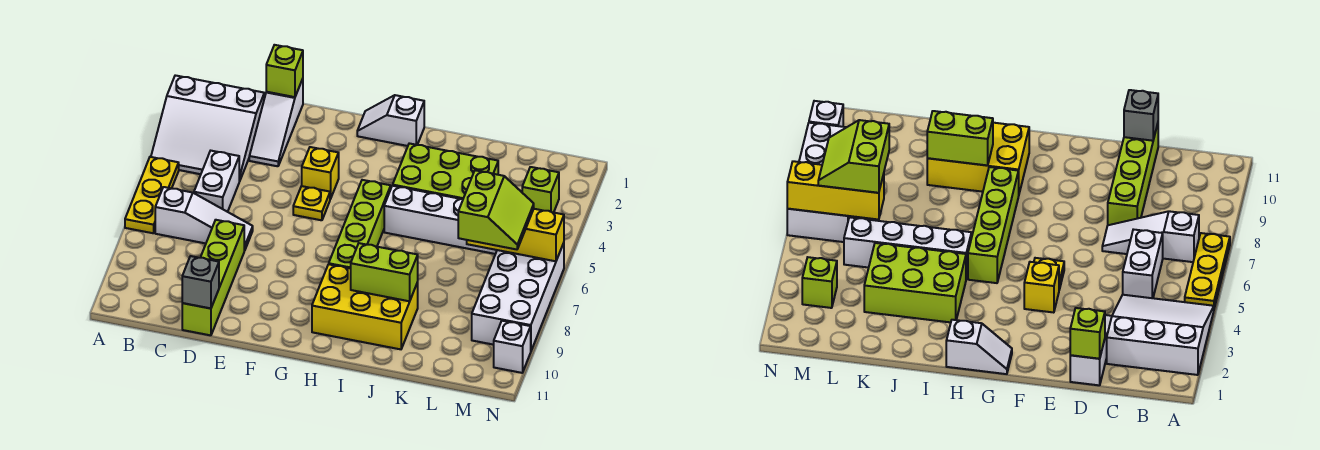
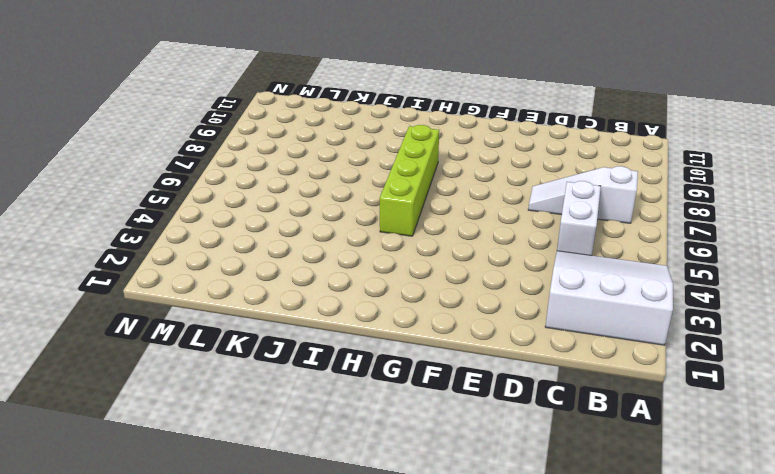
none -> yellow 1x3 plate [125,157,179,233]
none -> white 1x3 slope [249,79,303,166]
none -> lime 1x4 brick [182,220,244,335]

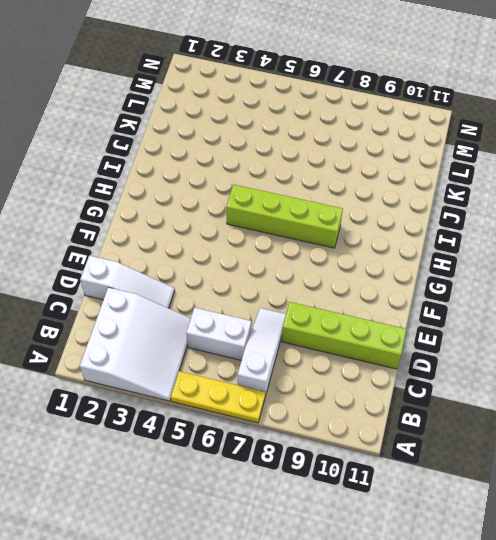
none -> yellow 1x1 brick [302,147,339,199]
none -> yellow 1x1 plate [293,186,330,220]
none -> white 1x2 slope [357,95,424,146]

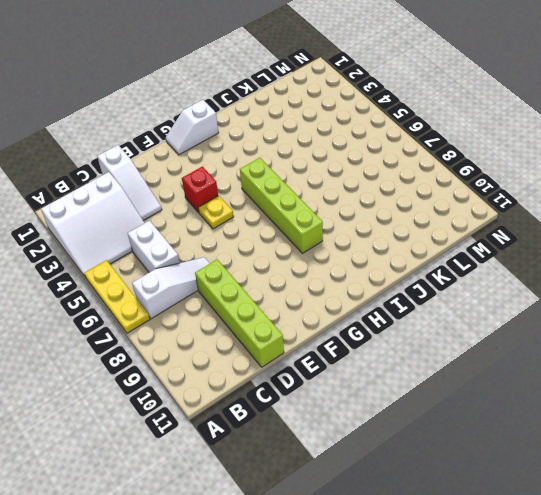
red 1x1 brick [182,166,218,212] -> yellow 1x1 brick [302,147,339,199]
none -> yellow 2x3 brick [312,264,418,349]
none -> lime 2x3 brick [393,143,498,199]
none -> white 1x4 brick [384,186,497,254]

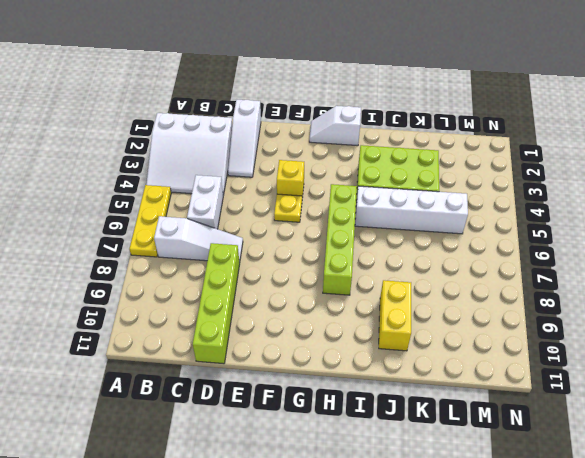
yellow 1x2 brick [379,280,411,351] -> yellow 2x3 brick [312,264,418,349]
none -> lime 1x1 brick [522,167,559,213]
none -> white 2x4 brick [472,243,564,350]
none -> white 1x1 brick [494,321,531,373]

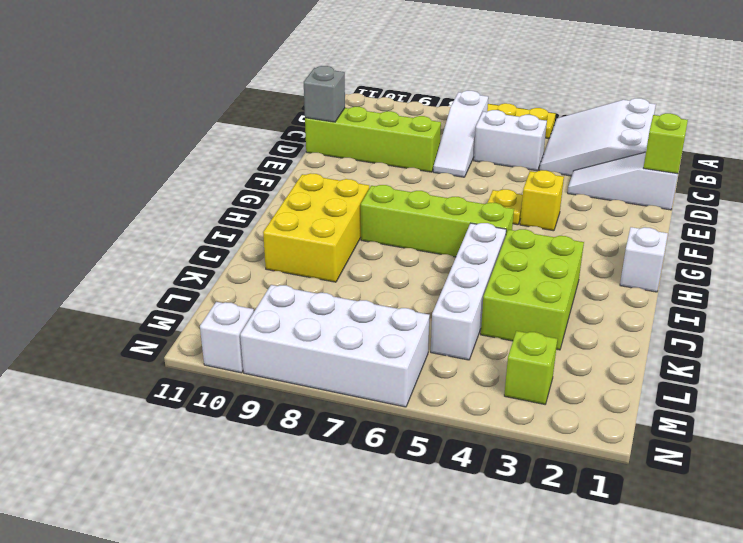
none -> lime 1x2 brick [351,243,418,301]
none -> yellow 1x3 brick [467,209,564,261]
none -> lime 2x2 slope [458,170,534,249]

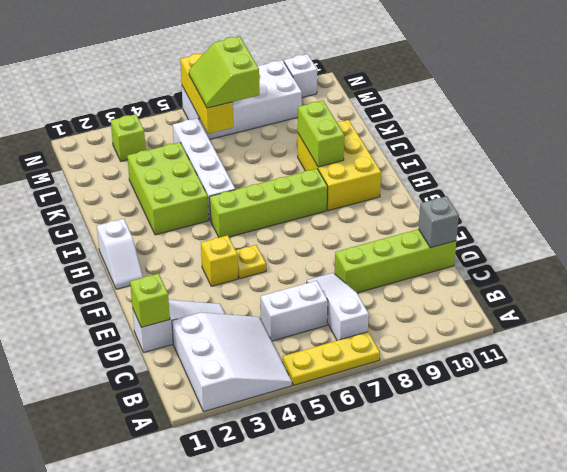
lime 2x2 slope [189,36,259,108] -> lime 2x2 slope turned to [458,170,534,249]

